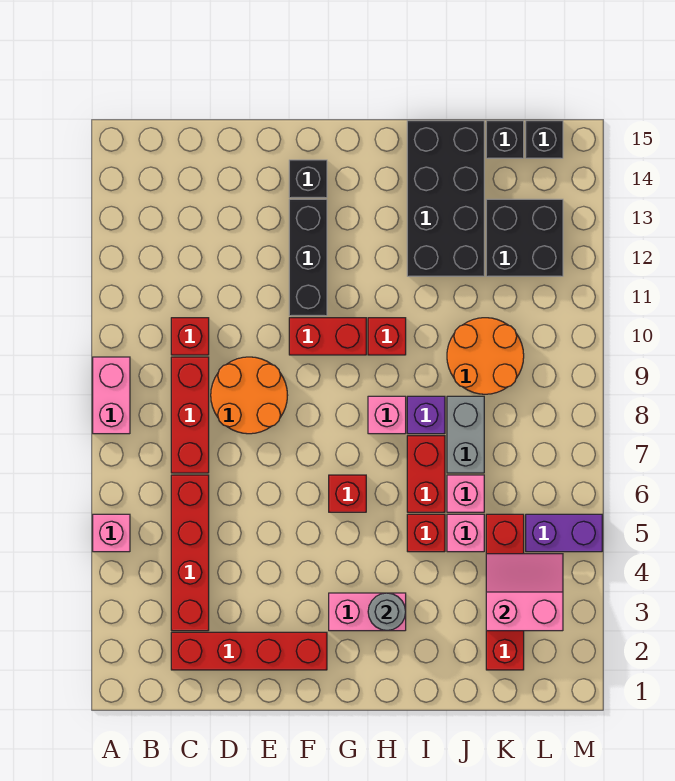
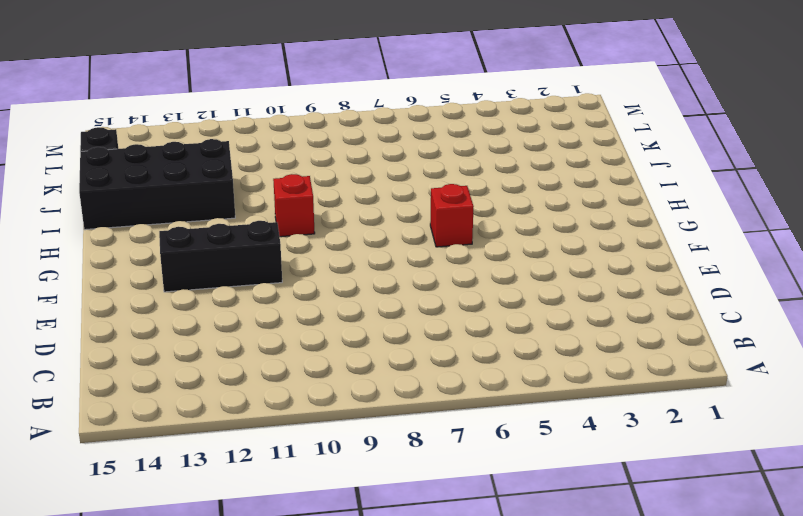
none -> pink 1x1 brick [93,514,130,552]
none -> pink 1x2 brick [93,357,130,434]
none -> red 1x4 brick [171,632,327,670]

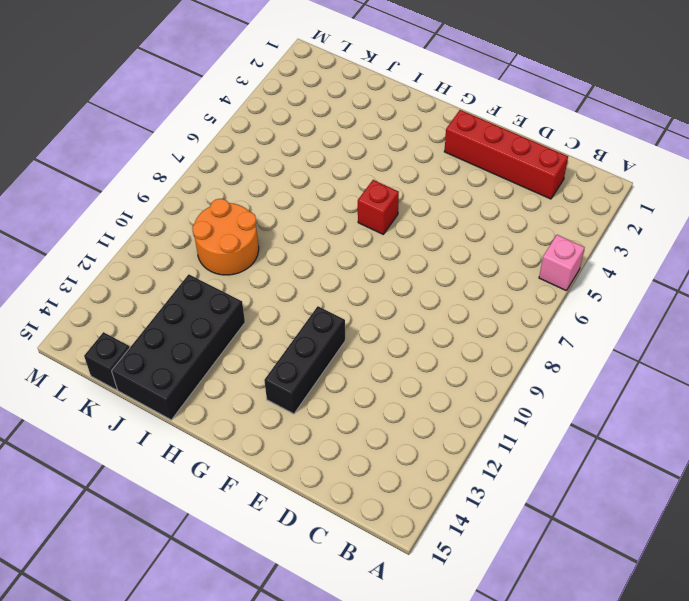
none -> pink 1x2 brick [93,357,130,434]
none -> red 1x4 brick [171,475,209,631]
none -> red 1x3 brick [171,357,209,473]

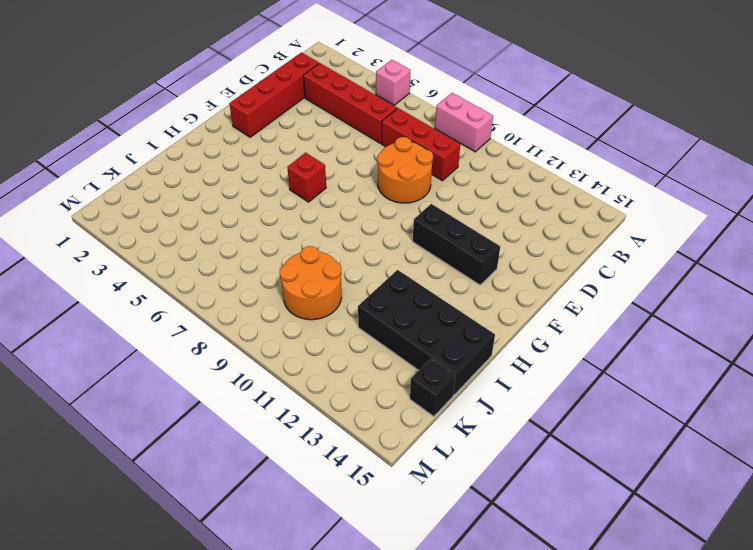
none -> red 1x1 brick [171,318,209,355]
none -> red 1x2 brick [289,318,366,355]
none -> black 1x1 brick [289,160,327,198]

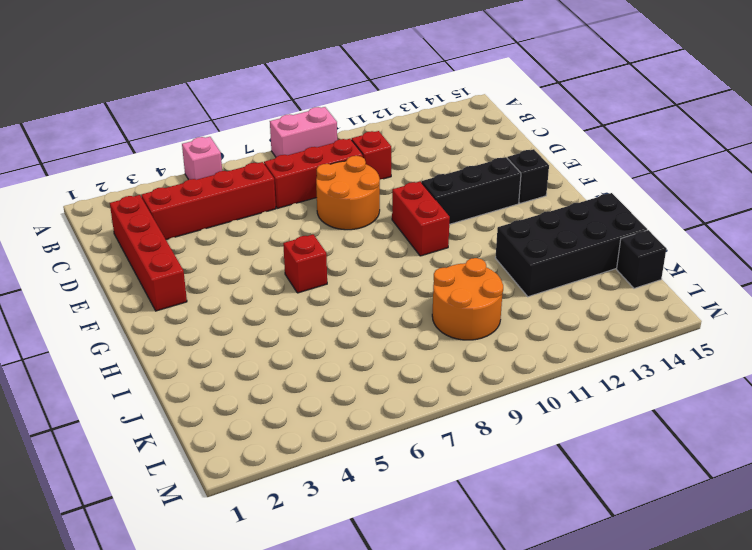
none -> pink 1x2 brick [329,593,406,631]
none -> pink 1x1 brick [368,396,406,434]
none -> red 1x1 brick [368,318,406,355]

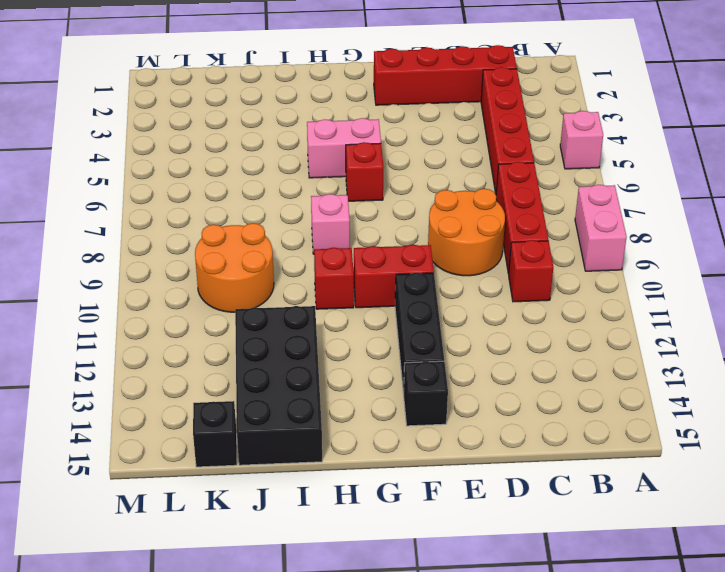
pink 1x2 brick [307,118,381,178] -> pink 1x2 brick moved to [329,593,406,631]
none -> red 1x1 brick [407,514,445,552]
none -> red 1x2 brick [407,436,445,512]
none -> purple 1x1 brick [407,396,445,434]

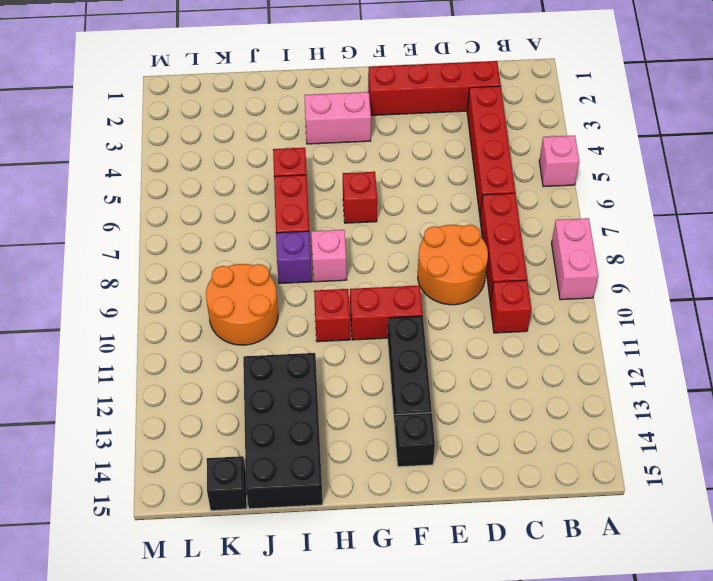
none -> pink 1x1 brick [447,514,484,552]
none -> pink 1x1 brick [447,475,484,512]
none -> grey 1x2 brick [447,396,484,473]

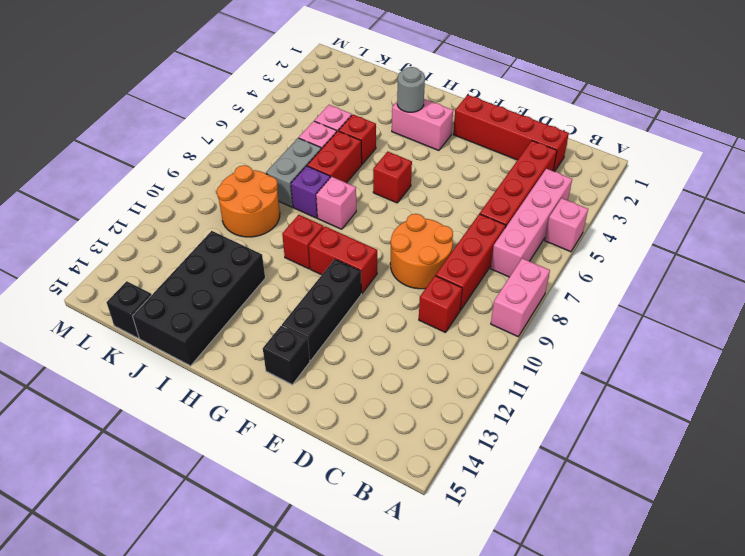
pink 1x4 brick [491,169,572,277] -> none
none -> red 1x4 brick [486,514,524,670]
none -> black 2x2 brick [486,199,563,276]
none -> purple 1x2 brick [526,514,602,552]

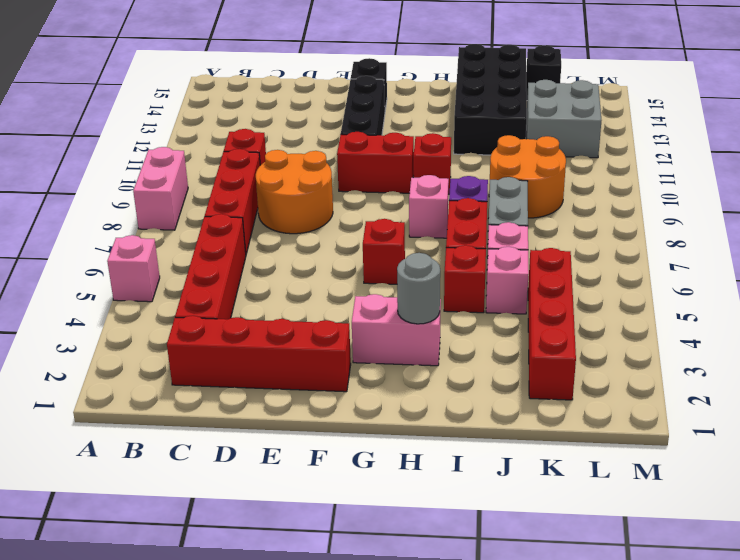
grey 2x2 brick [526,80,601,158] -> black 2x2 brick [486,199,563,276]
none -> purple 1x2 brick [526,514,602,552]
none -> black 1x1 brick [526,121,563,158]
none -> pink 2x2 slope [486,554,563,631]

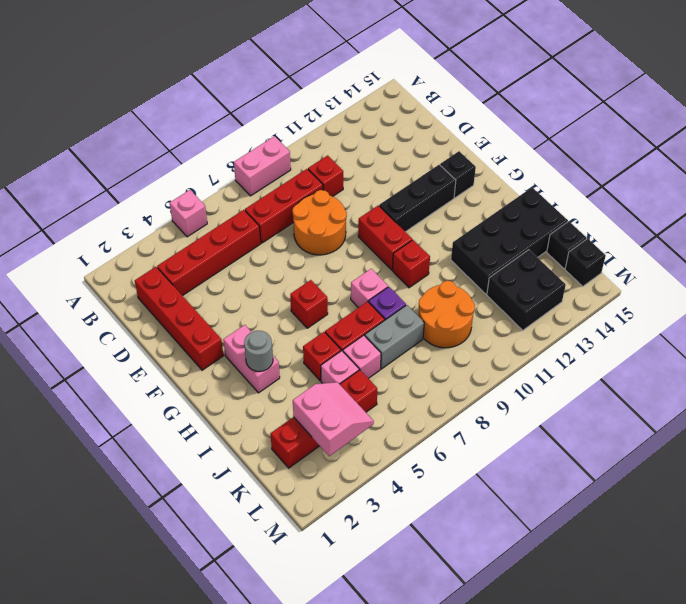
none -> purple 1x2 brick [526,514,602,552]

